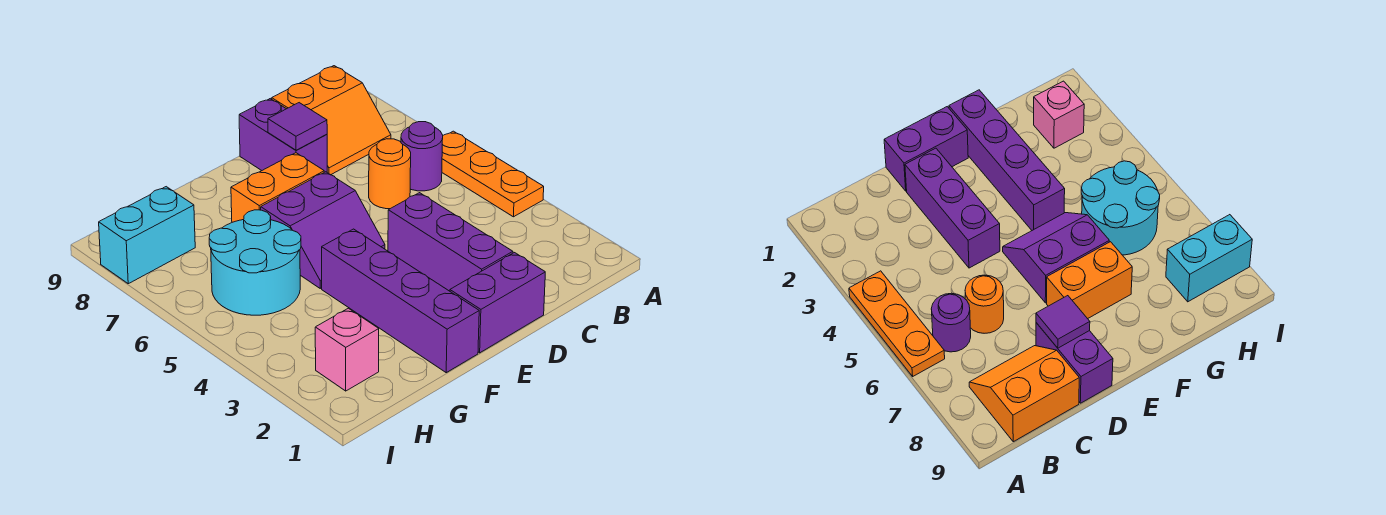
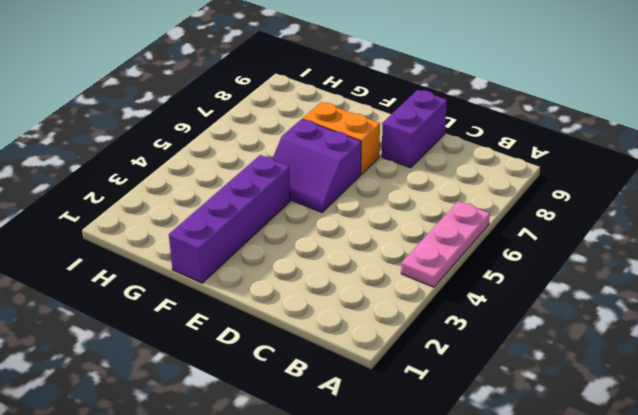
pink 1x3 plate [401,201,490,287] -> orange 1x3 plate [442,131,544,217]
none -> purple 1x1 round brick [401,122,443,191]
none -> orange 2x2 slope [272,66,391,175]
none -> orange 1x1 round brick [369,139,411,209]

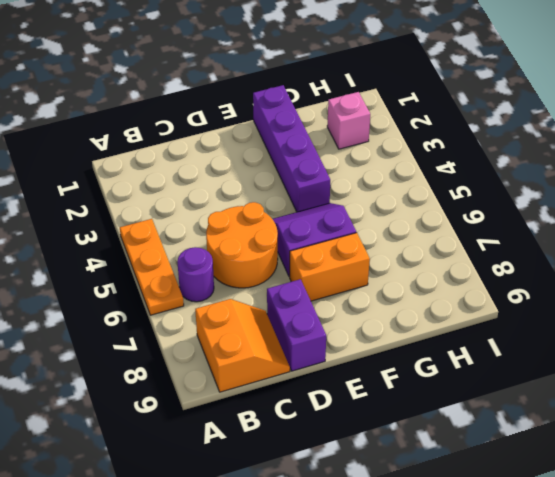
orange 2x2 slope [195,299,290,392] -> orange 2x2 slope turned to [272,66,391,175]
orange 2x2 round brick [206,202,278,288] -> orange 1x1 round brick [369,139,411,209]
none -> purple 1x2 brick [450,253,545,353]
none -> purple 1x3 brick [388,193,513,291]
none -> cyan 2x2 round brick [209,210,301,315]

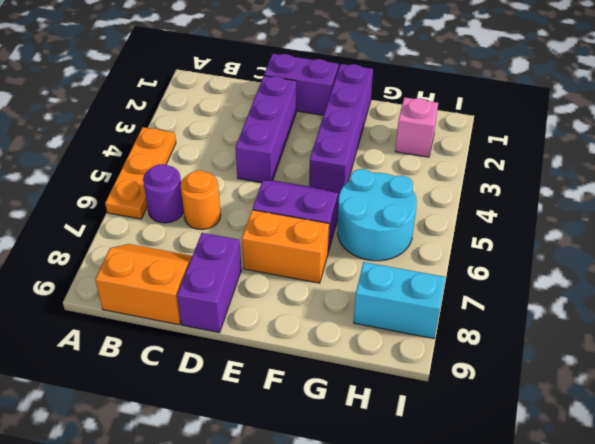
none -> purple 1x1 tile [268,103,327,150]

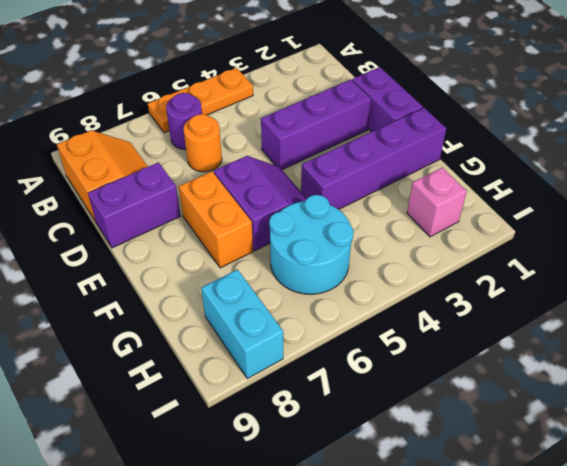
none -> purple 1x1 tile [268,103,327,150]

